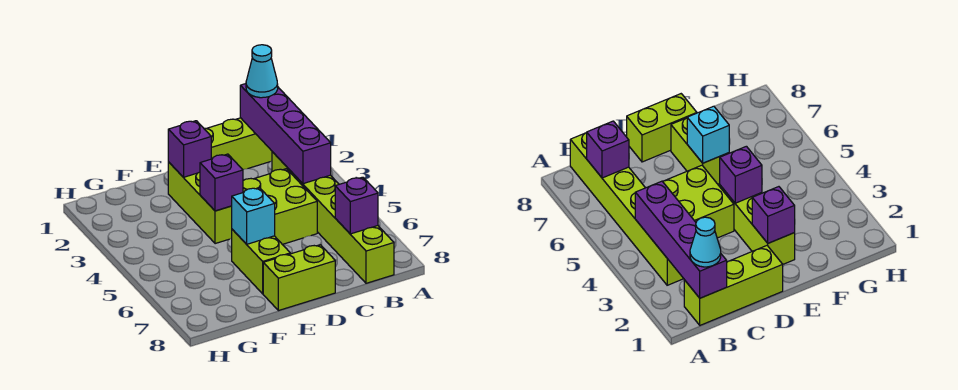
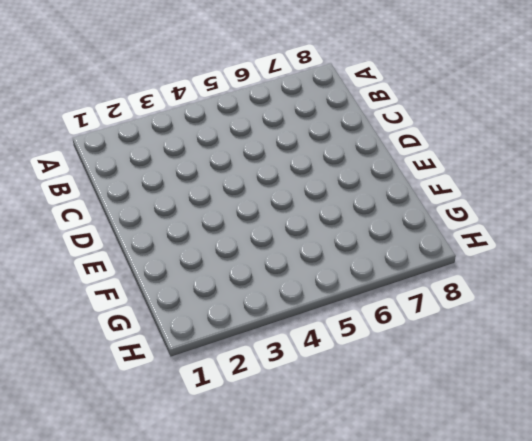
none -> lime 1x3 brick [204,118,272,169]
none -> lime 1x6 brick [272,152,394,283]
none -> lime 2x2 brick [243,169,317,244]

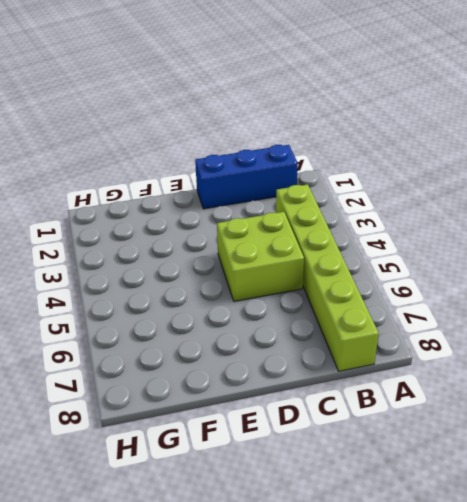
blue 1x3 brick [195,145,298,209] -> lime 1x3 brick [204,118,272,169]
none -> lime 1x2 brick [263,245,335,311]
none -> lime 1x3 brick [168,162,232,244]
none -> lime 1x2 brick [232,229,290,294]

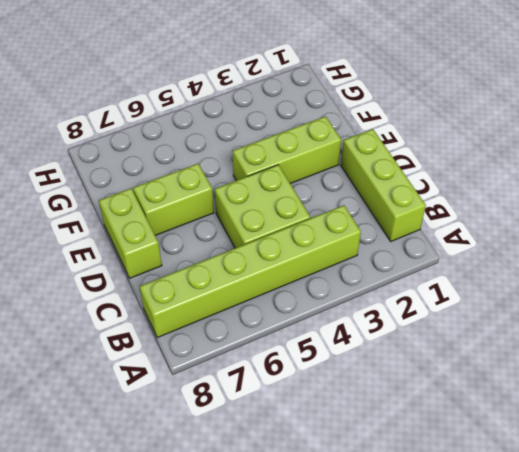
none -> purple 1x4 brick [240,84,331,184]
none -> purple 1x1 brick [335,177,378,234]
none -> purple 1x1 brick [168,121,211,177]

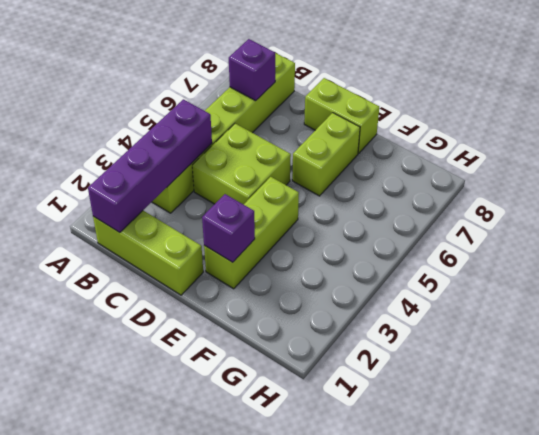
none -> purple 1x1 brick [200,154,243,211]
none -> cyan 1x1 brick [232,188,275,244]
none -> cyan 1x1 cone [246,45,278,98]

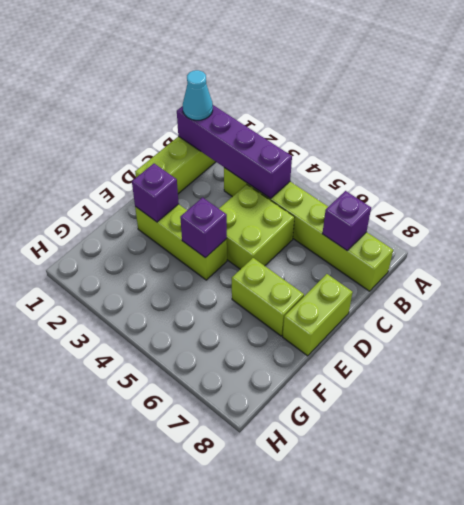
none -> cyan 1x1 brick [232,188,275,244]

